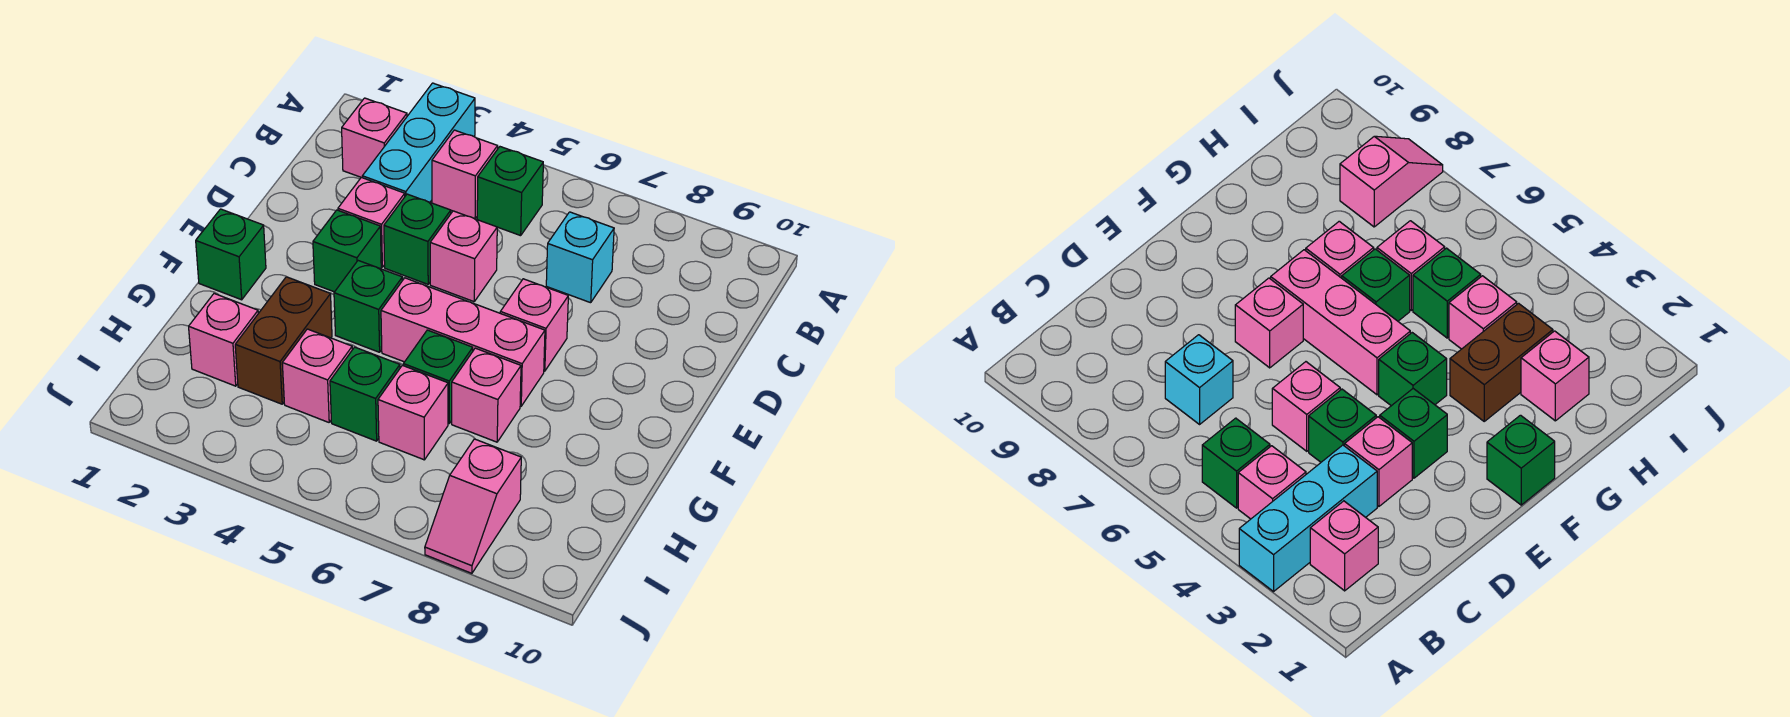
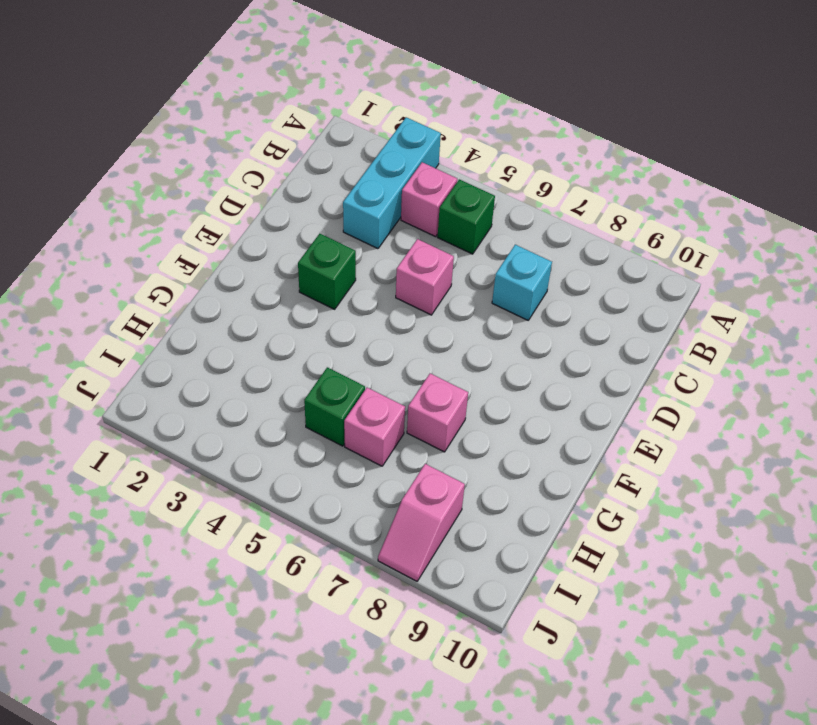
none -> pink 1x1 brick [342,98,407,177]
none -> pink 1x1 brick [338,177,405,267]
none -> green 1x1 brick [384,194,451,284]

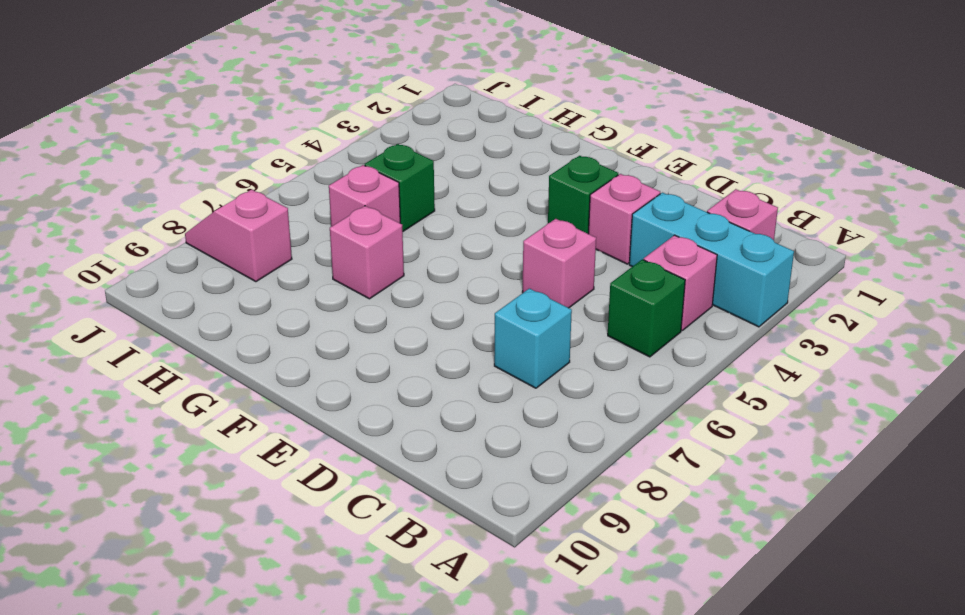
none -> green 1x1 brick [384,194,451,284]
none -> pink 1x1 brick [500,279,568,371]
none -> green 1x1 brick [196,209,266,300]

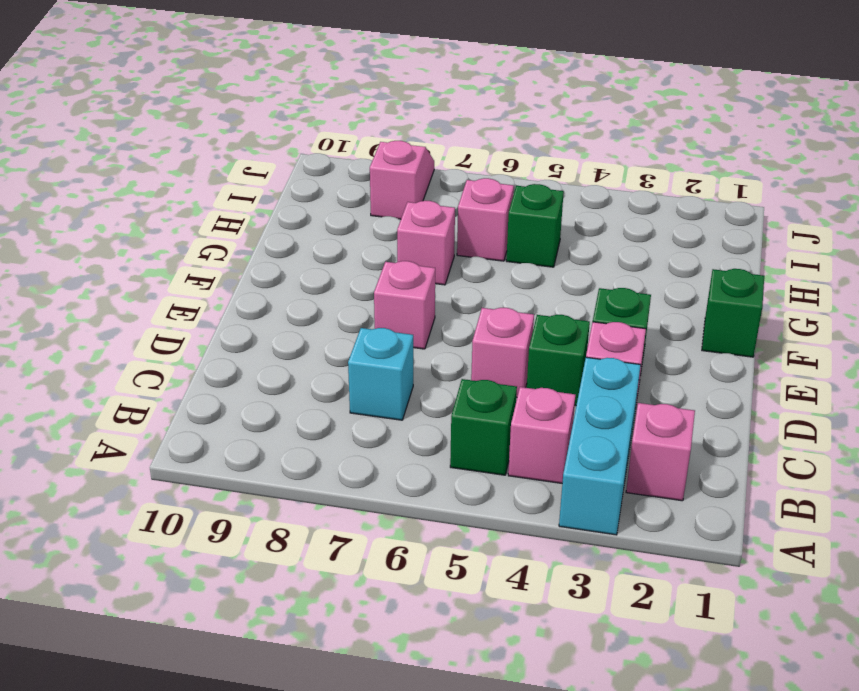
none -> green 1x1 brick [334,261,402,352]
none -> pink 1x3 brick [381,278,545,406]
none -> brown 1x2 brick [235,277,332,404]

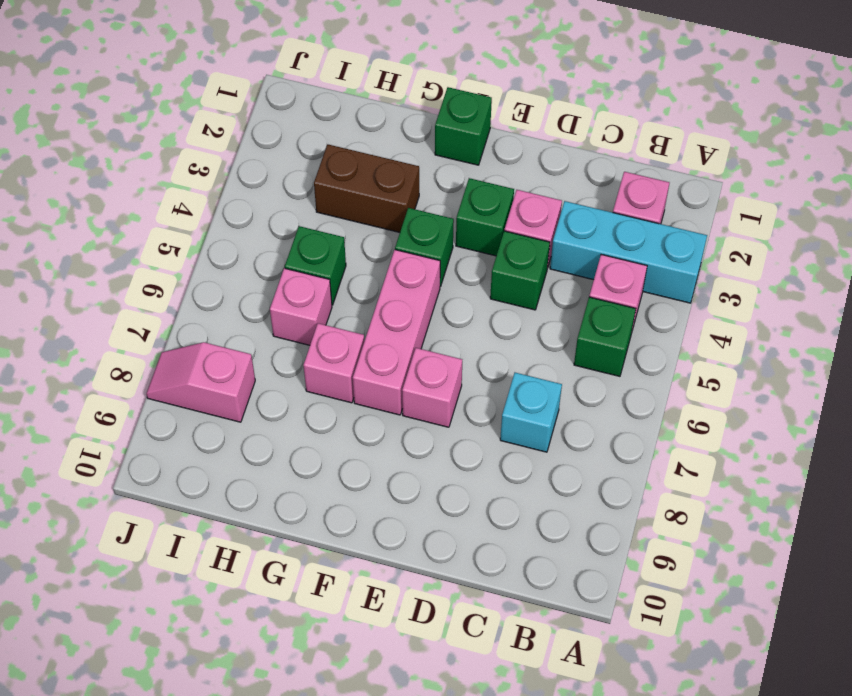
none -> pink 1x1 brick [430,211,497,302]
none -> green 1x1 brick [403,330,473,424]
none -> pink 1x1 brick [189,294,258,386]

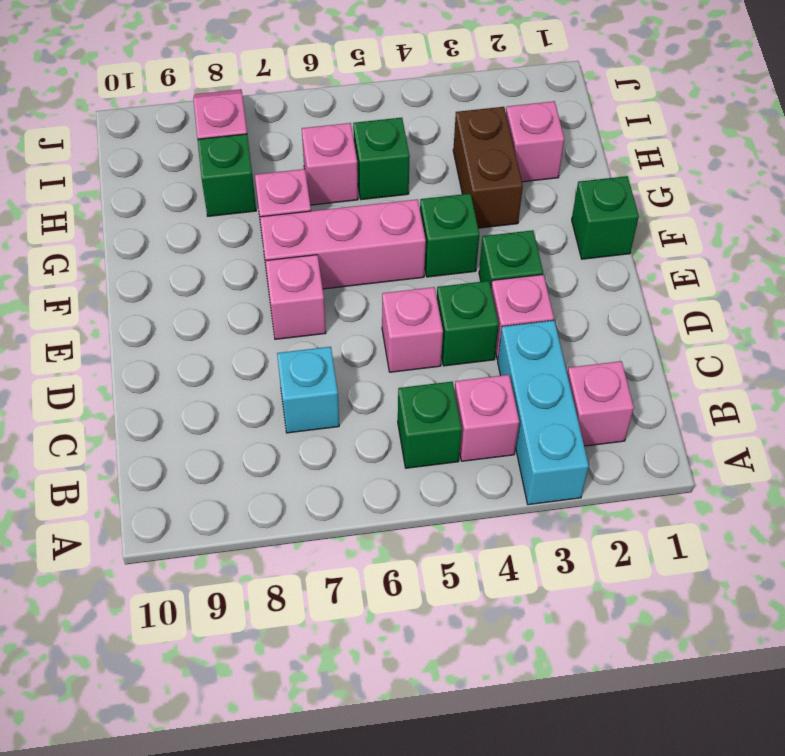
green 1x1 brick [198,134,256,216] -> green 1x1 brick moved to [403,330,473,424]
none -> pink 1x1 brick [282,329,352,422]

